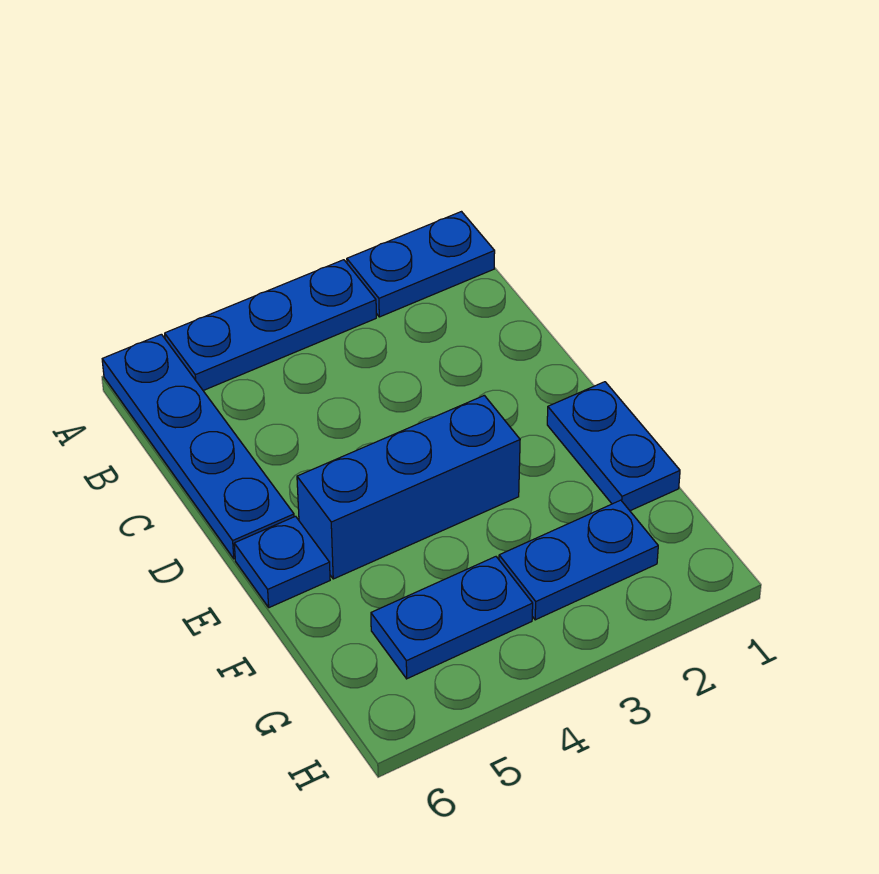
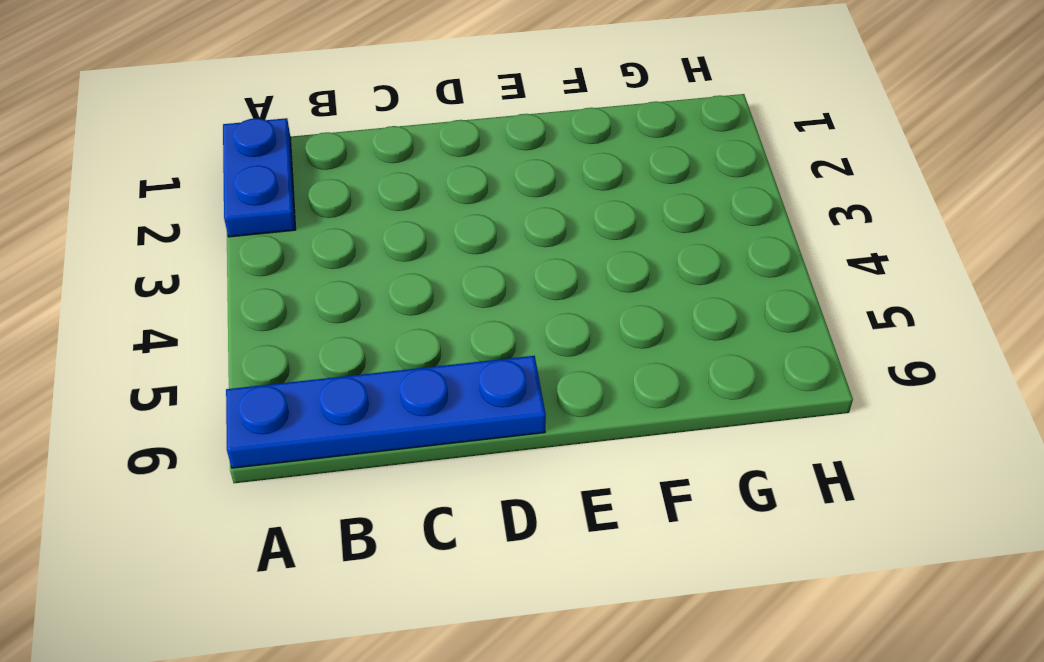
none -> blue 1x3 plate [165,260,376,391]
none -> blue 1x2 plate [547,382,680,511]

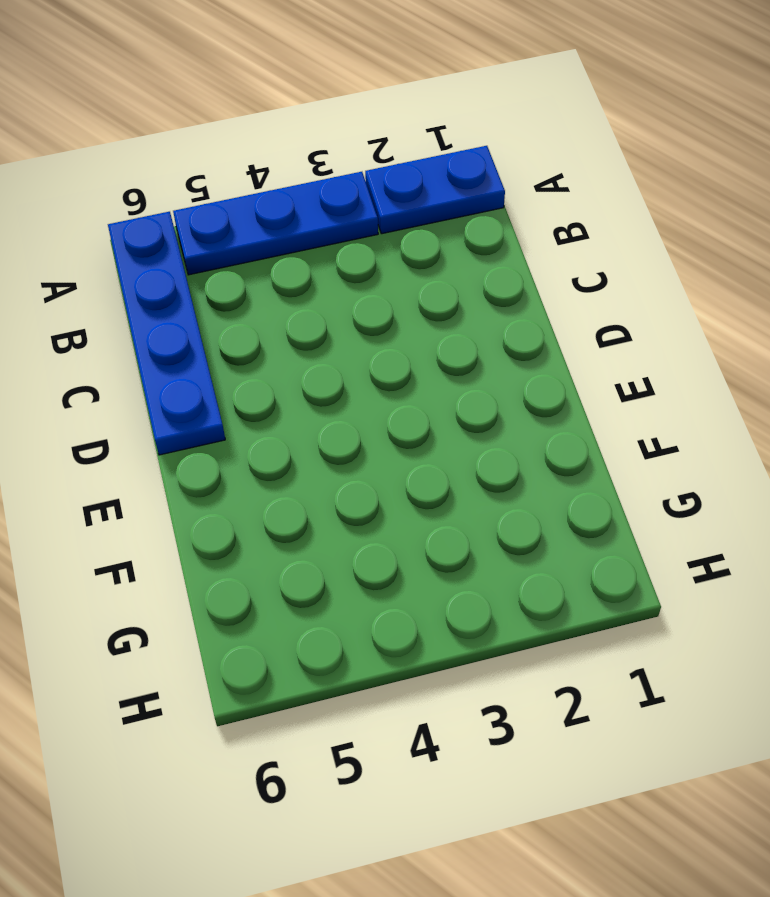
none -> blue 1x2 plate [547,382,680,511]
none -> blue 1x3 brick [297,395,520,579]

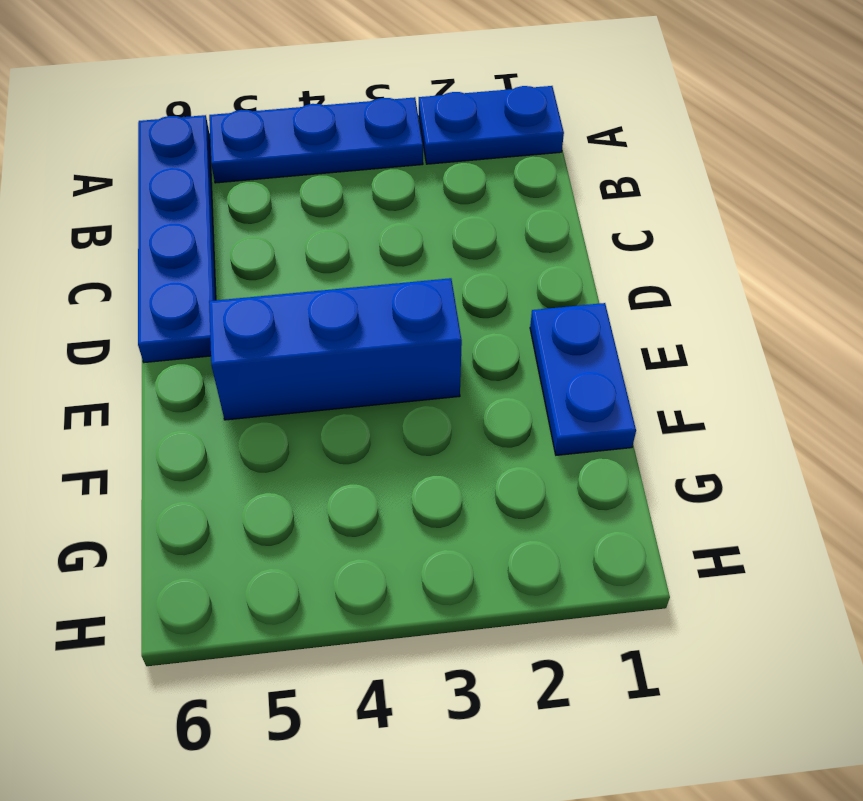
none -> blue 1x1 plate [234,516,330,608]
none -> blue 1x2 plate [499,500,658,620]

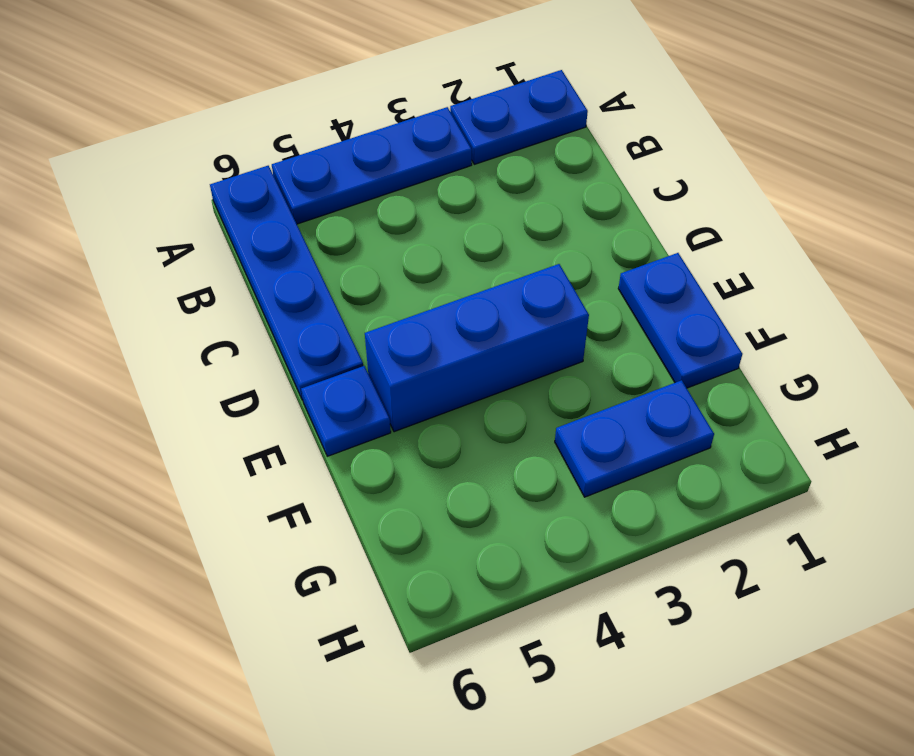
none -> blue 1x2 plate [371,557,533,679]

